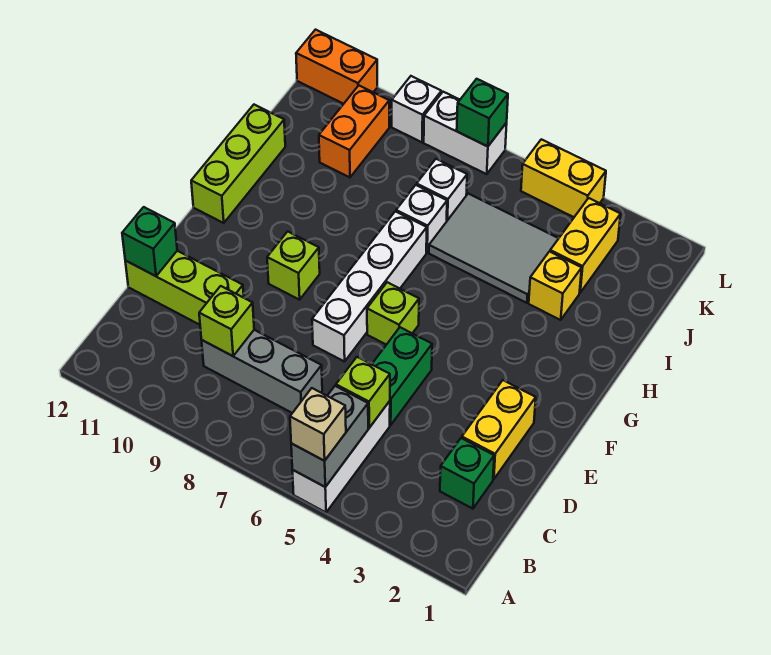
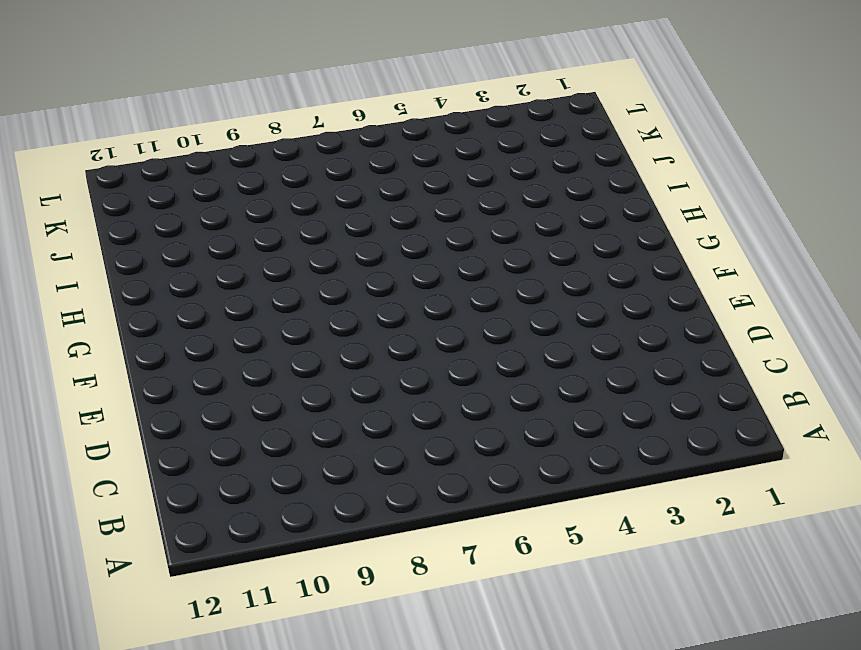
none -> white 1x3 brick [292,401,390,512]
none -> green 1x1 brick [440,438,494,509]
none -> grey 1x3 brick [202,330,322,413]

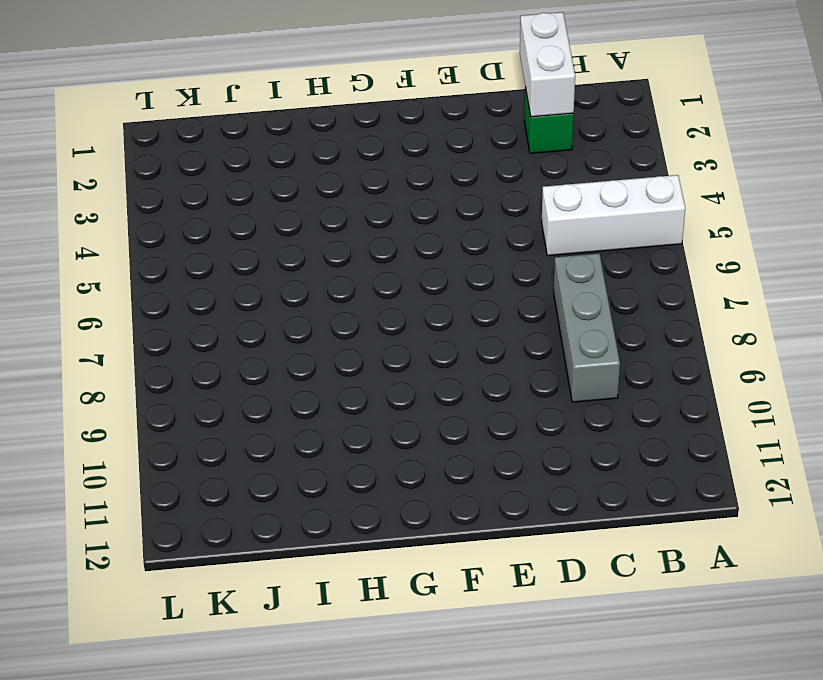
white 1x2 brick [520,12,575,117] -> white 1x2 brick moved to [424,92,507,174]
none -> yellow 1x2 brick [462,380,536,479]
none -> green 1x2 brick [372,327,432,425]
none -> lime 1x3 brick [125,251,244,325]

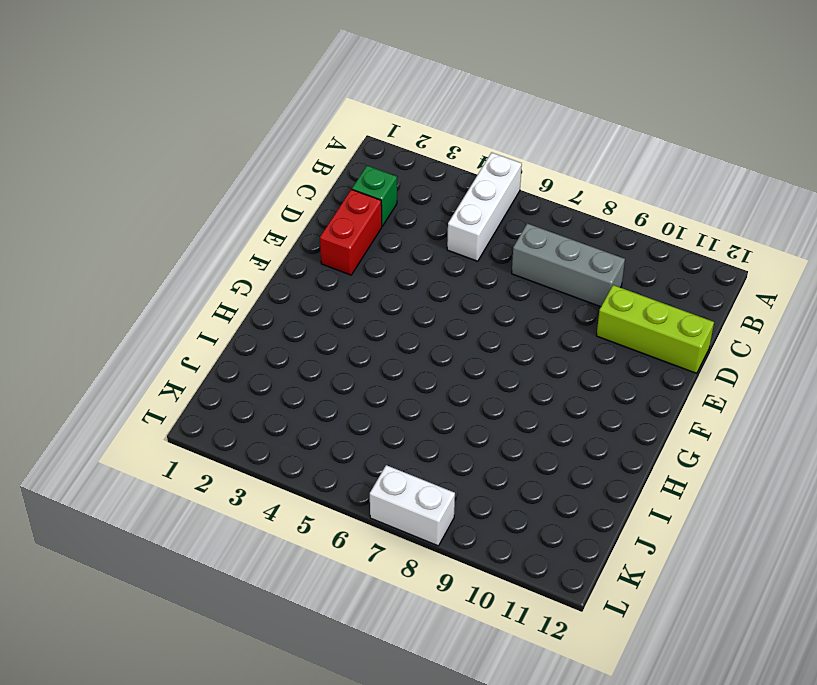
red 1x2 brick [320,189,382,275] -> yellow 1x2 brick [462,380,536,479]
none -> green 1x2 brick [372,327,432,425]
none -> white 1x4 brick [312,211,427,362]
none -> lime 1x1 brick [367,282,419,345]

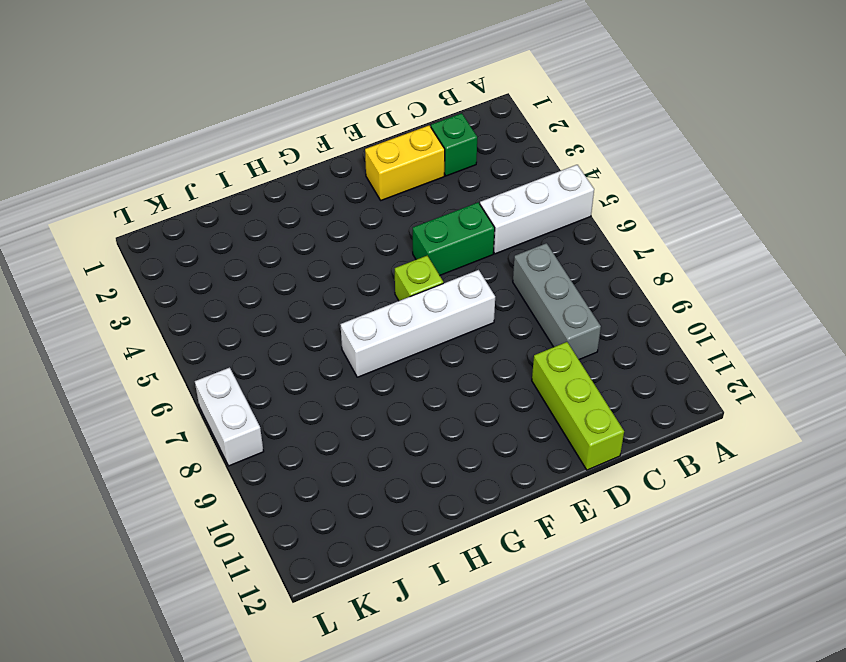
none -> lime 1x1 brick [267,231,320,300]
none -> lime 1x3 brick [191,105,285,223]
none -> yellow 1x1 brick [529,252,582,320]

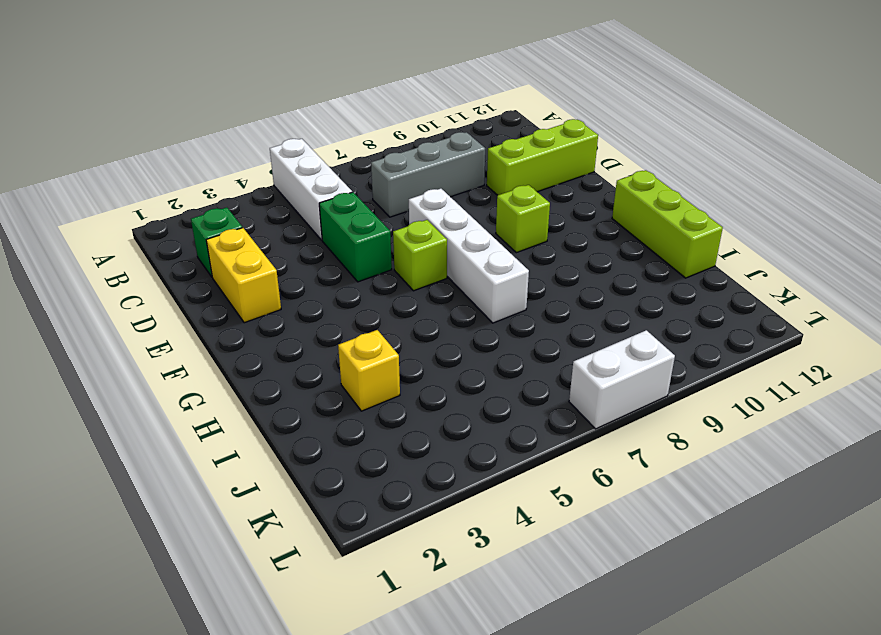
none -> grey 2x3 tile [429,194,559,303]
none -> white 1x1 brick [396,185,447,252]
none -> yellow 1x2 brick [550,198,621,293]

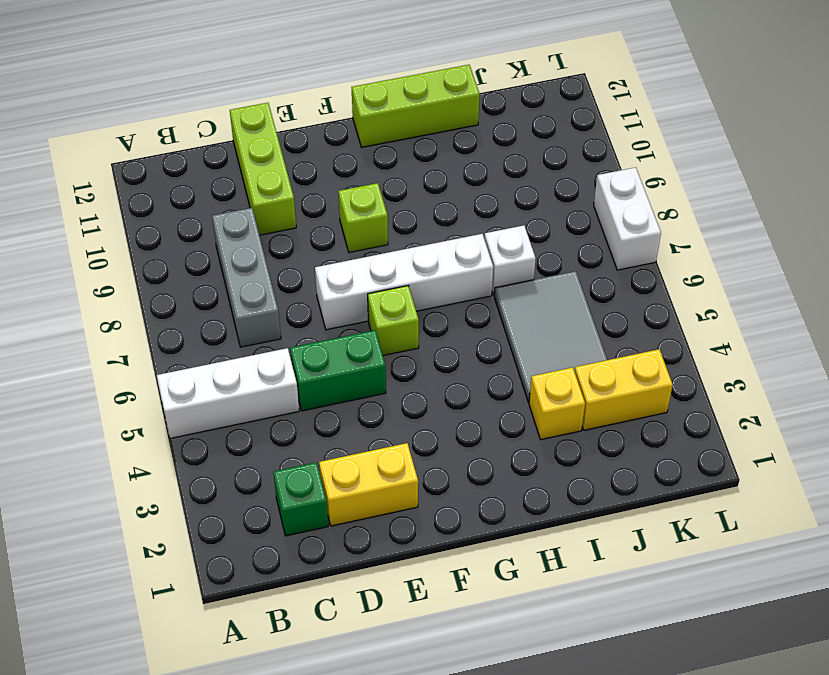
none -> white 1x1 brick [417,159,467,220]
none -> orange 1x2 brick [319,86,389,177]
none -> yellow 1x2 brick [521,139,606,217]

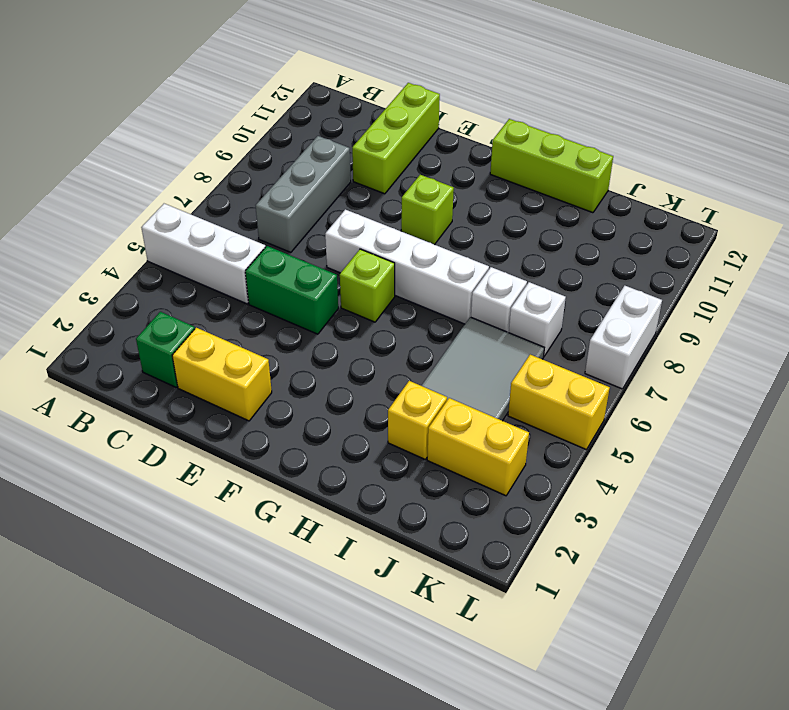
yellow 1x2 brick [508,355,610,450] -> yellow 1x2 brick turned to [521,139,606,217]
none -> orange 1x2 brick [319,86,389,177]
none -> white 1x1 brick [392,76,441,142]
none -> orange 1x2 brick [296,30,377,104]

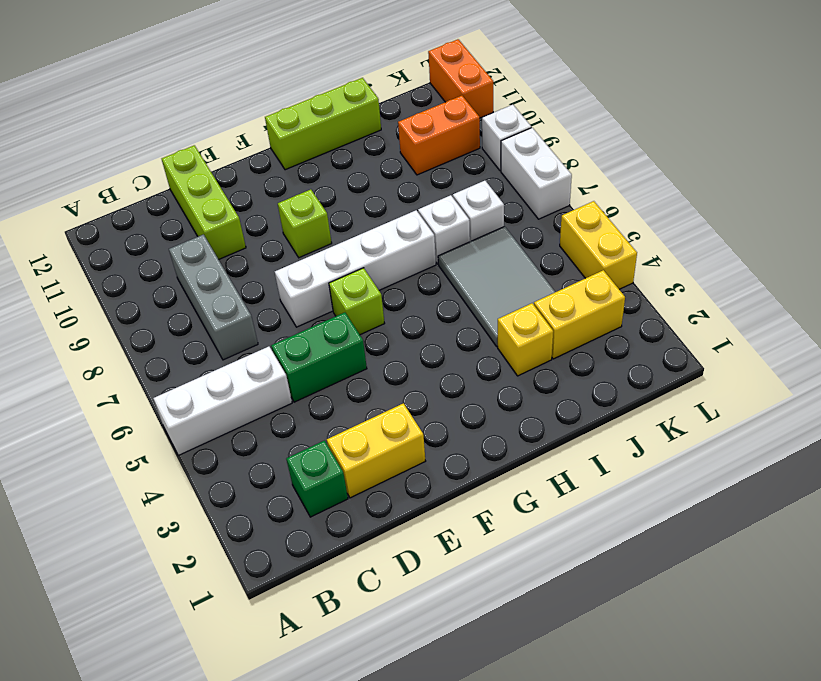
none -> grey 1x2 brick [291,386,368,487]
none -> lime 1x1 brick [336,357,390,428]
none -> lime 1x1 brick [199,286,254,356]

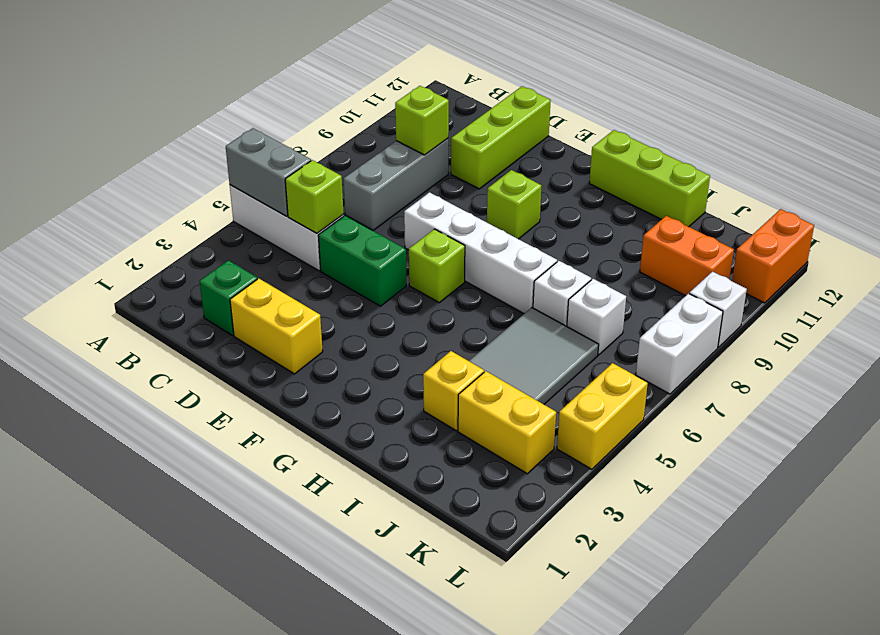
none -> green 1x1 brick [122,207,177,276]
none -> green 1x1 brick [457,79,508,147]
none -> tan 1x1 brick [290,388,346,461]

